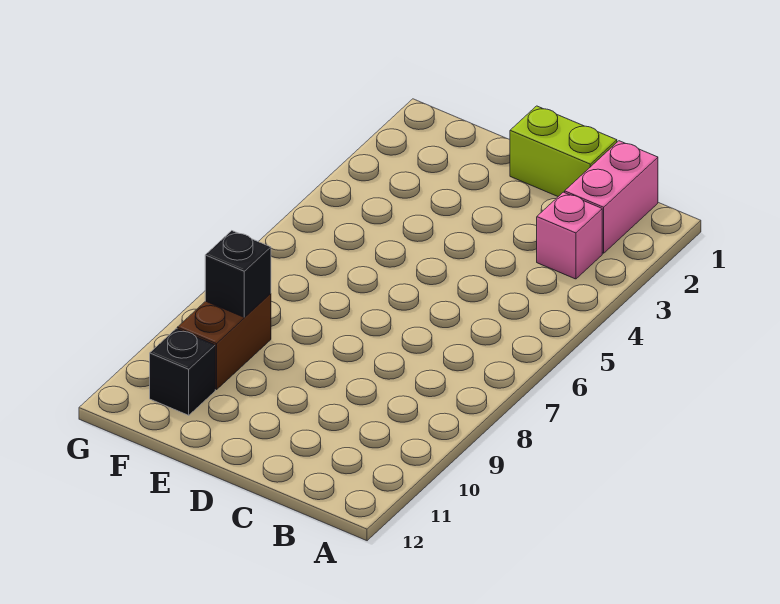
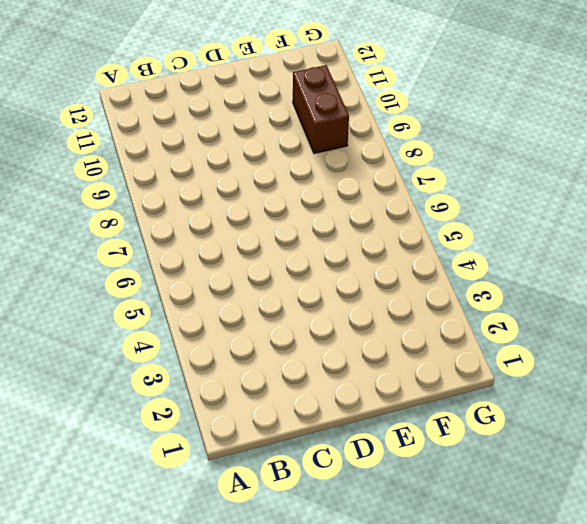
none -> pink 1x2 brick [565,141,658,253]
none -> pink 1x1 brick [537,192,602,279]

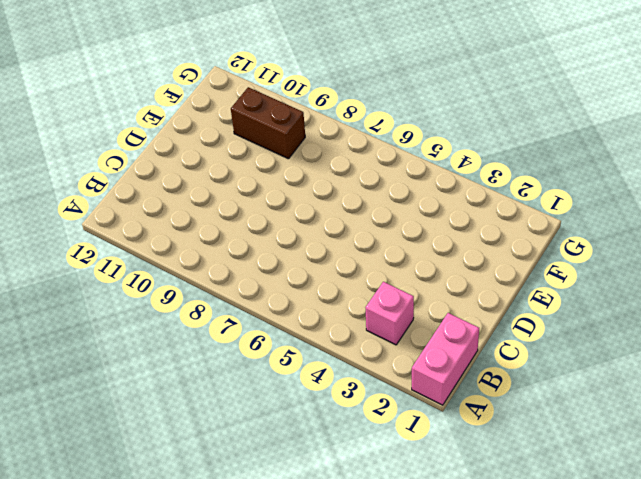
pink 1x2 brick [412,313,479,405] -> pink 1x2 brick turned to [565,141,658,253]
none -> lime 1x2 brick [510,106,617,196]
none -> black 1x1 brick [150,329,215,415]

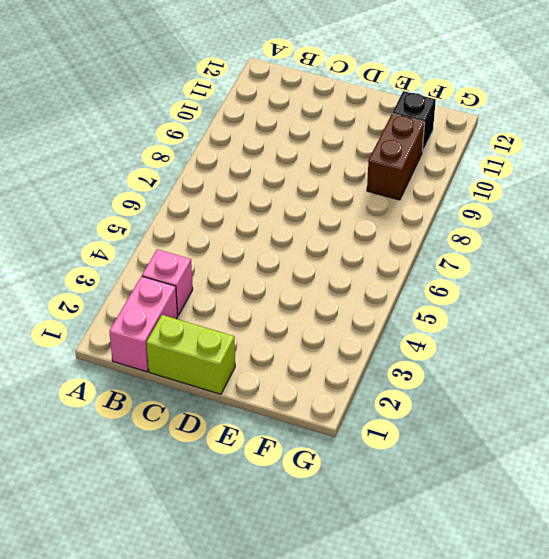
none -> black 1x1 brick [205,231,271,317]

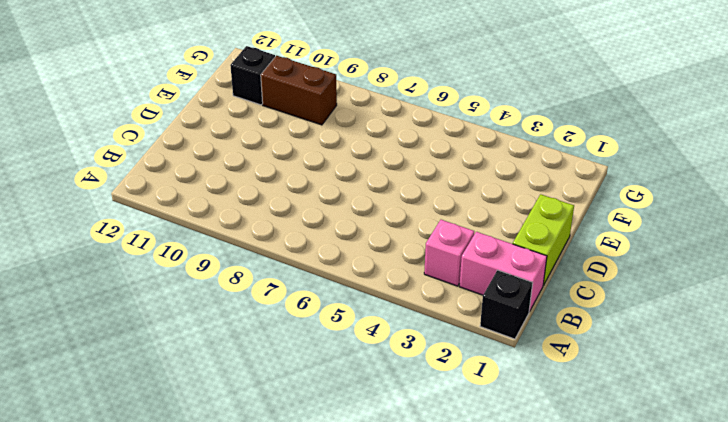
black 1x1 brick [480,270,533,339] -> black 1x1 brick moved to [205,231,271,317]

